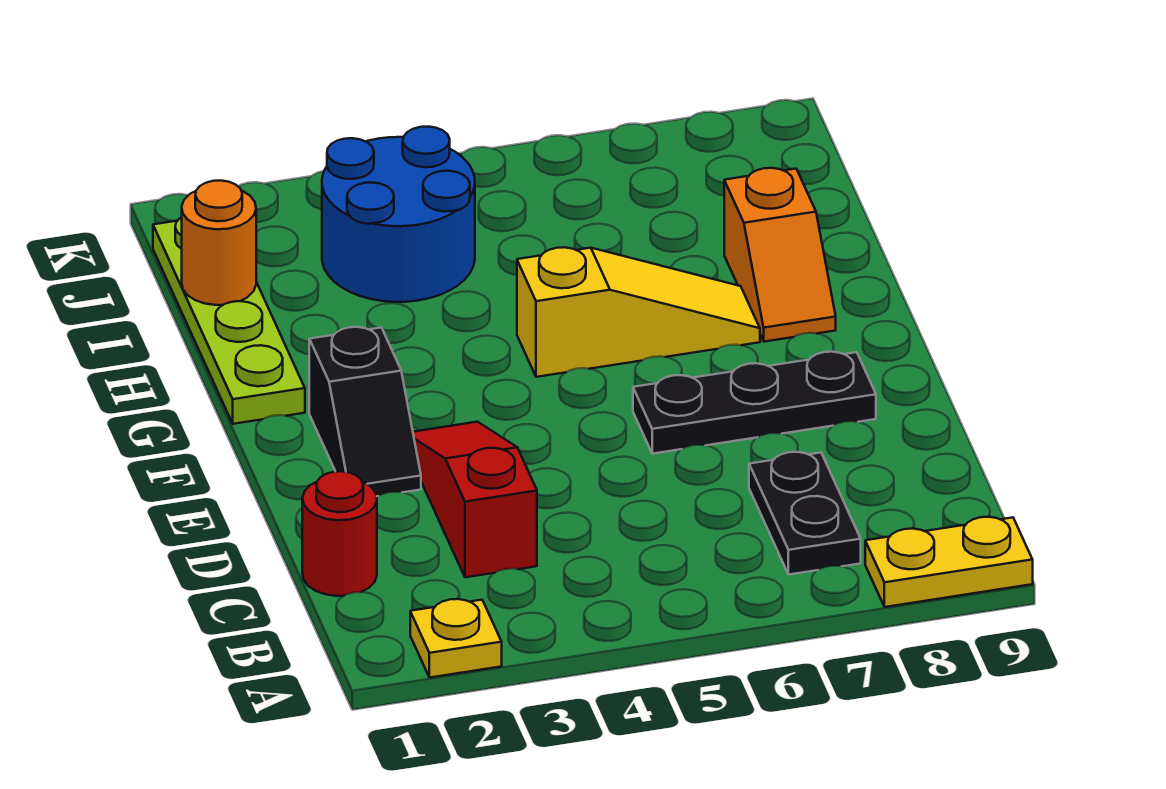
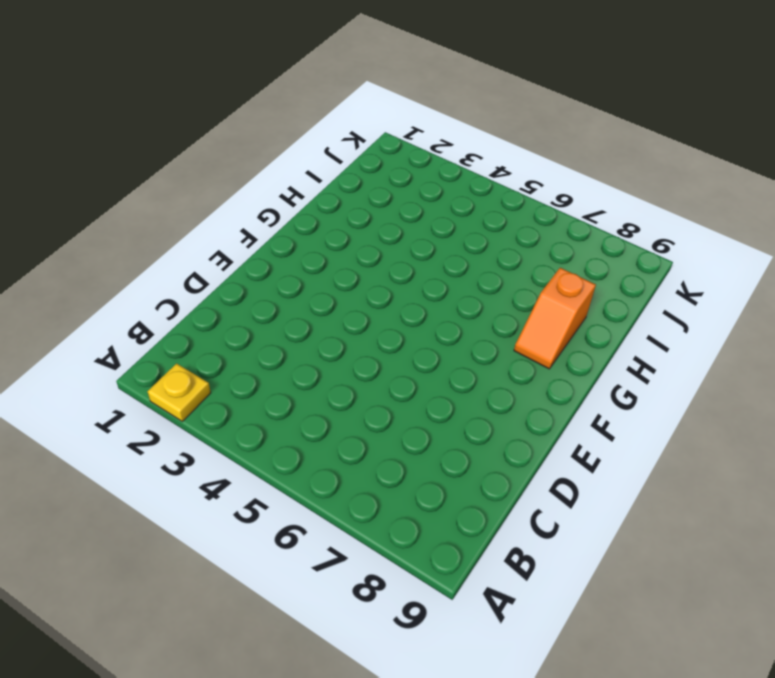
none -> yellow 1x2 plate [865,517,1033,607]
none -> black 1x2 plate [749,452,861,575]
none -> red 1x1 round brick [302,471,377,596]

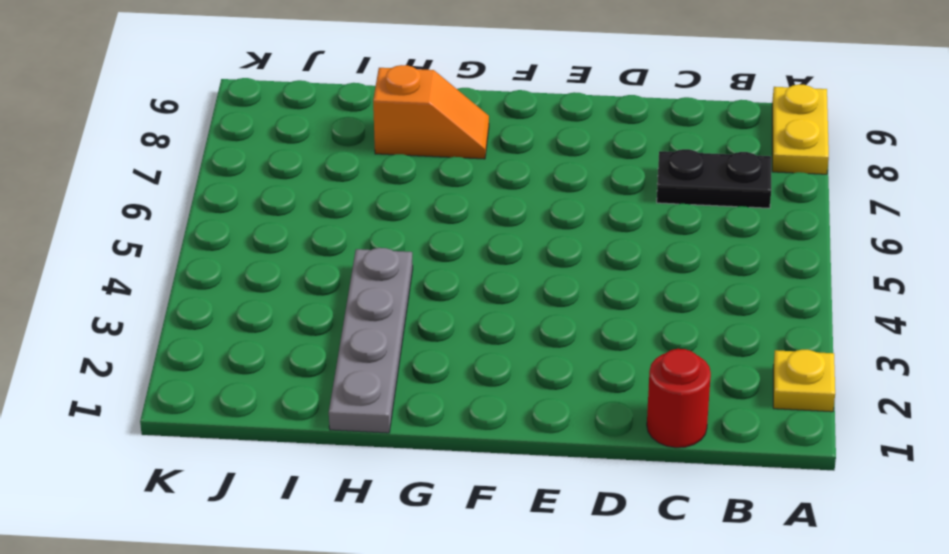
grey 1x4 plate [329,248,413,433] -> lime 1x4 plate [153,217,305,424]
none -> red 1x3 slope [413,422,537,577]
none -> black 1x2 slope [309,327,421,496]
none -> black 1x3 plate [633,352,876,454]

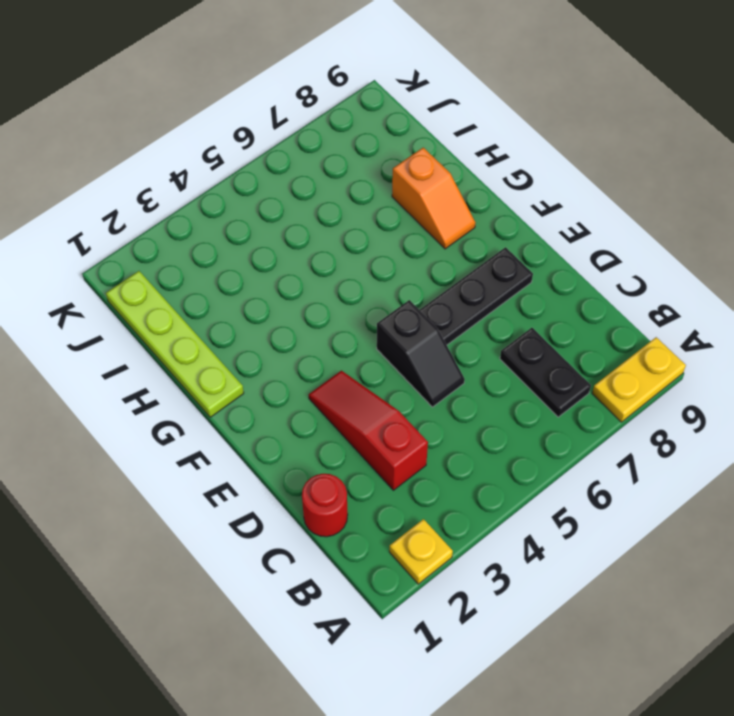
black 1x2 slope [377,300,465,407] -> black 1x2 slope moved to [309,327,421,496]
none -> yellow 1x3 slope [517,247,760,377]
none -> blue 2x2 round brick [322,127,475,302]
none -> orange 1x1 round brick [182,181,256,305]

